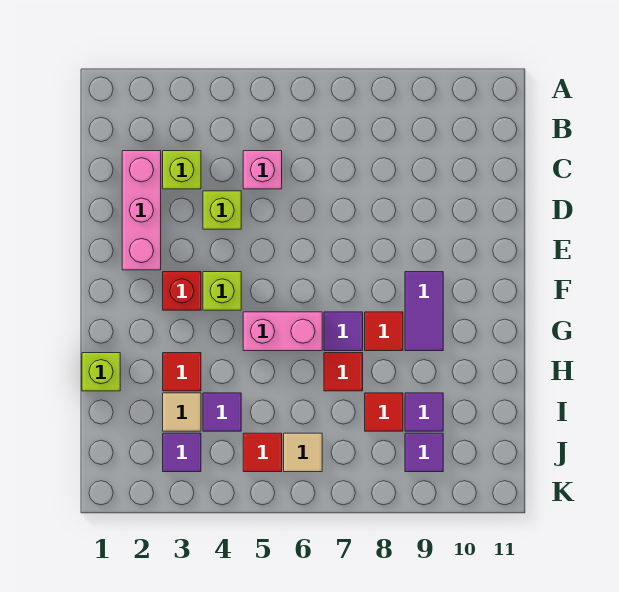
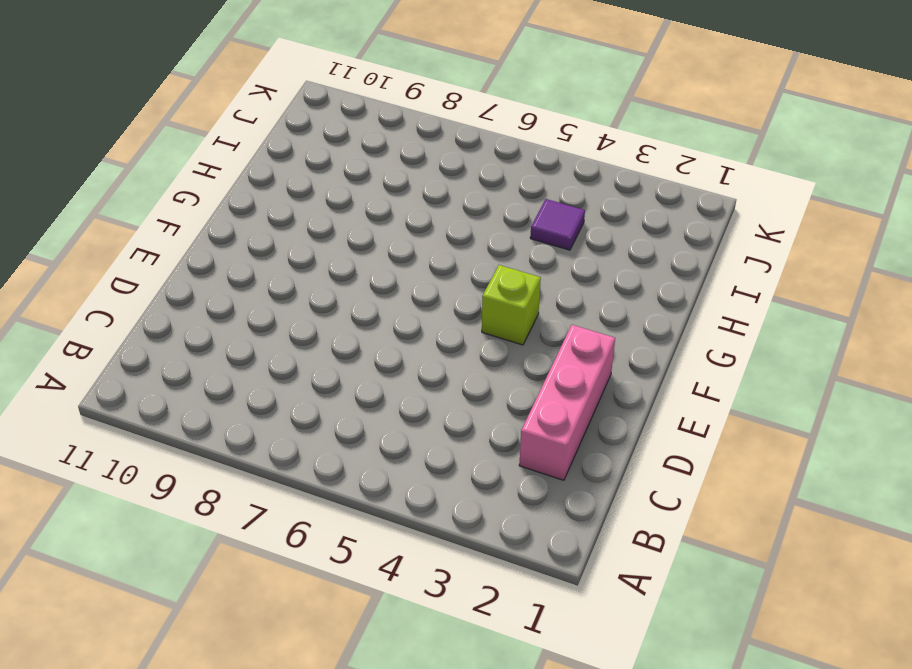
none -> lime 1x1 brick [163,151,201,189]
none -> pink 1x1 brick [243,151,282,189]
none -> lime 1x1 brick [203,191,241,229]

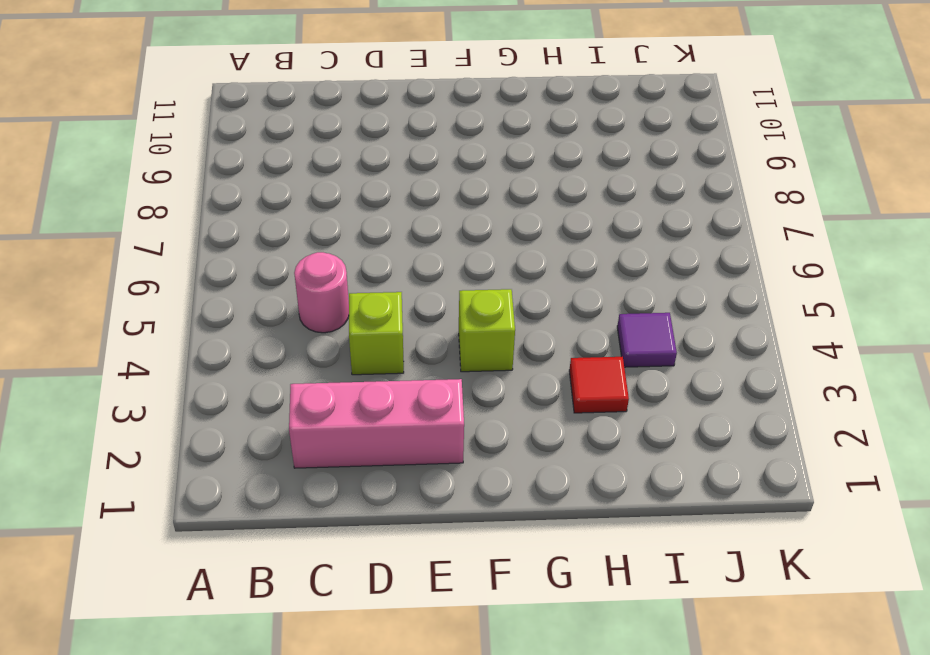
pink 1x1 round brick [294,252,349,333] -> pink 1x1 brick [243,151,282,189]
none -> lime 1x1 brick [163,151,201,189]
none -> red 1x1 brick [163,272,201,310]
none -> purple 1x2 tile [405,272,443,351]

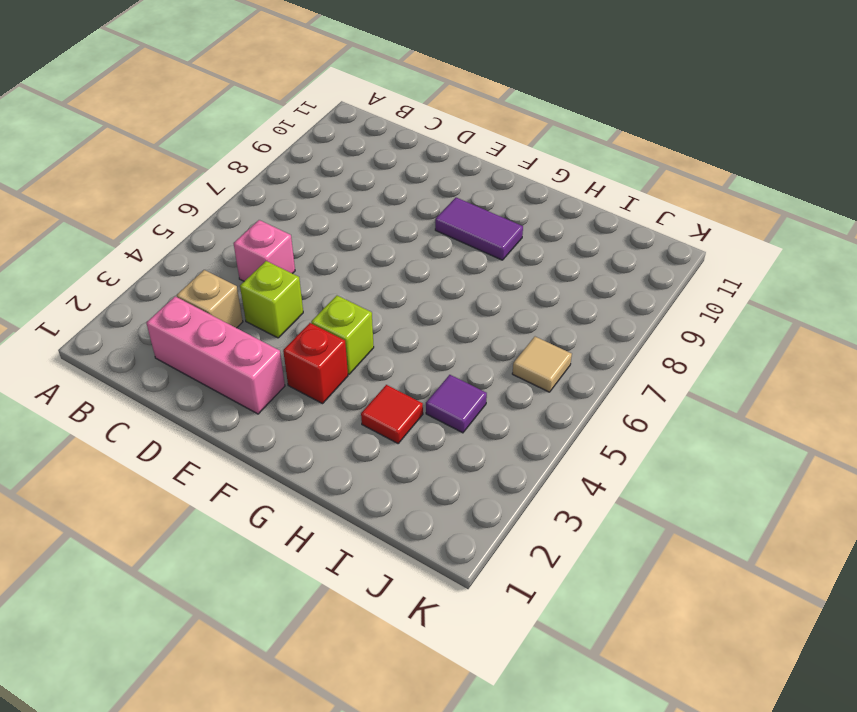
tan 1x1 brick [177,270,243,328] -> lime 1x1 brick [163,151,201,189]
none -> pink 1x2 brick [243,312,322,351]
none -> purple 1x1 tile [324,312,363,351]
none -> red 1x1 tile [365,312,403,351]

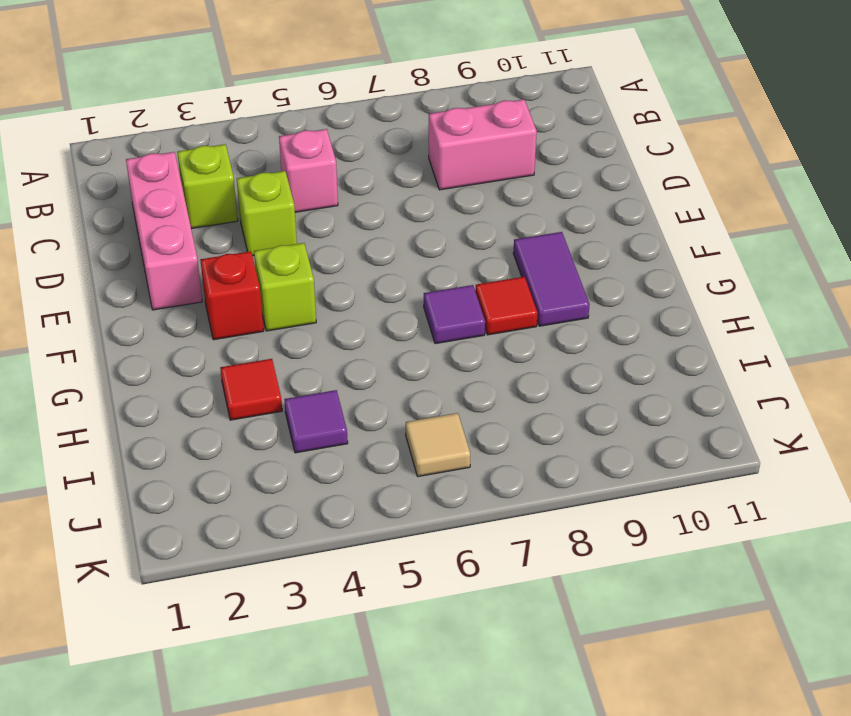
pink 1x2 brick [429,99,537,190] -> pink 1x2 brick moved to [243,312,322,351]
none -> lime 1x1 brick [82,353,120,391]
none -> red 1x1 tile [324,353,363,391]
none -> tan 1x1 tile [163,393,201,431]

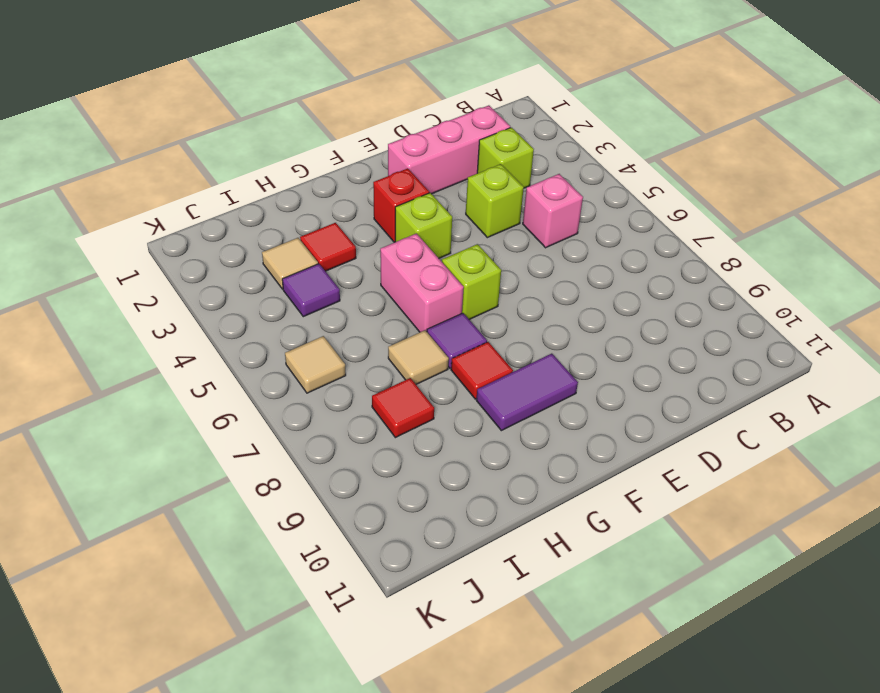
lime 1x1 brick [442,244,501,319] -> lime 1x1 brick moved to [82,353,120,391]
tan 1x1 tile [388,330,449,384] -> red 1x1 tile [324,353,363,391]
none -> purple 1x1 tile [405,393,443,431]
none -> purple 1x1 tile [163,433,201,472]
none -> red 1x1 tile [243,433,282,472]

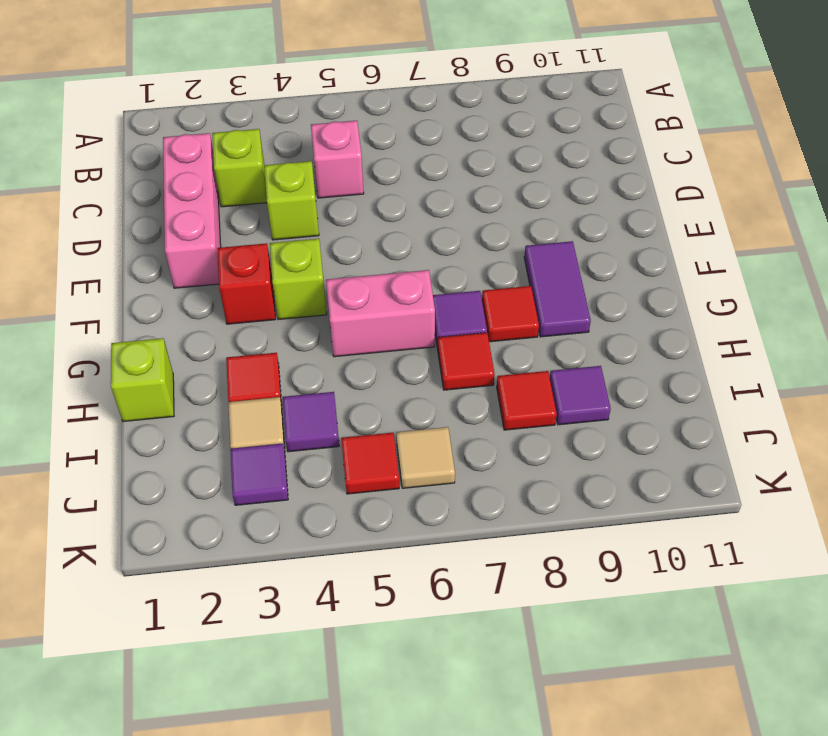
none -> purple 1x1 tile [405,433,443,472]

